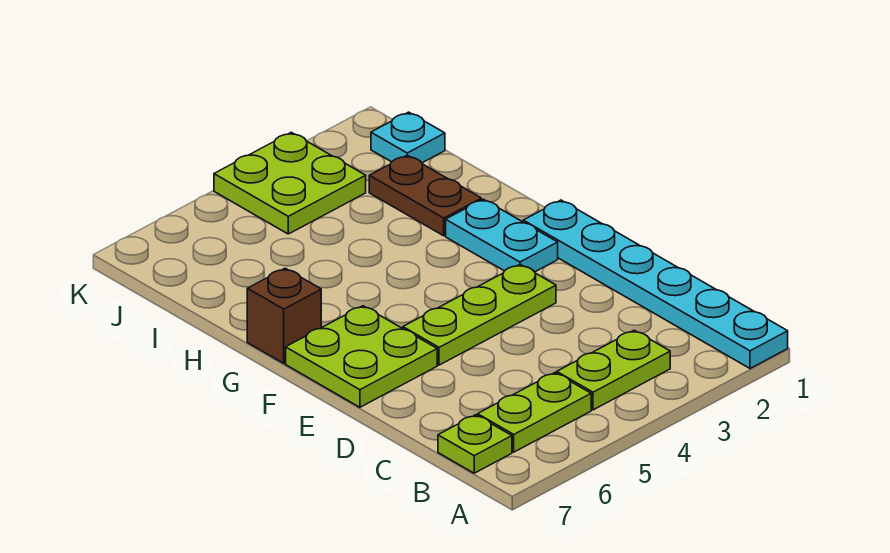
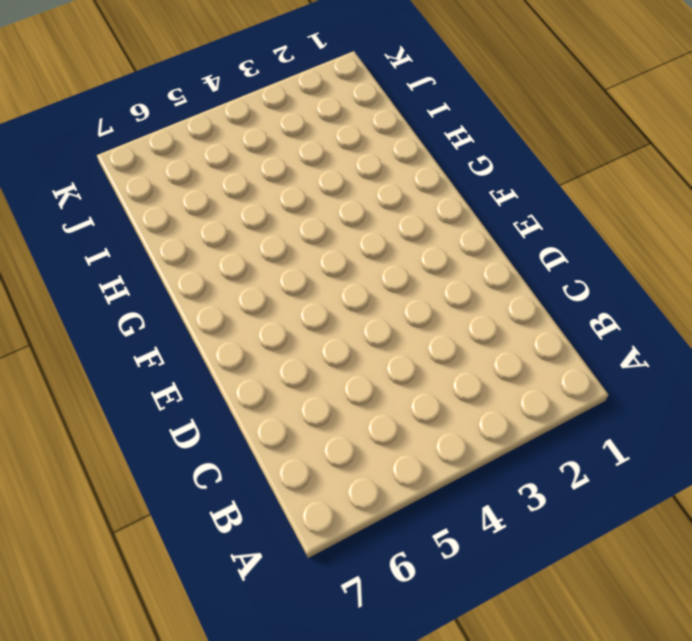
none -> cyan 1x6 plate [523,200,788,368]
none -> lime 1x2 plate [557,330,670,410]

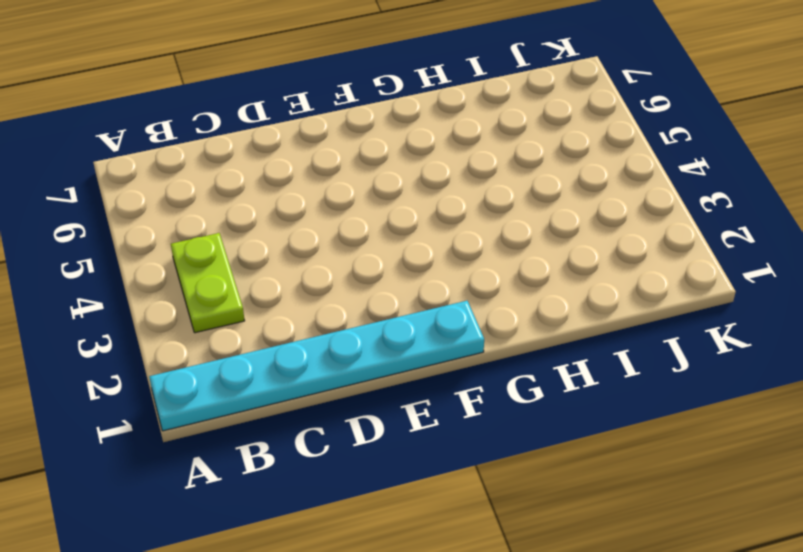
none -> lime 1x2 plate [478,373,591,452]
none -> lime 1x1 plate [438,415,512,473]

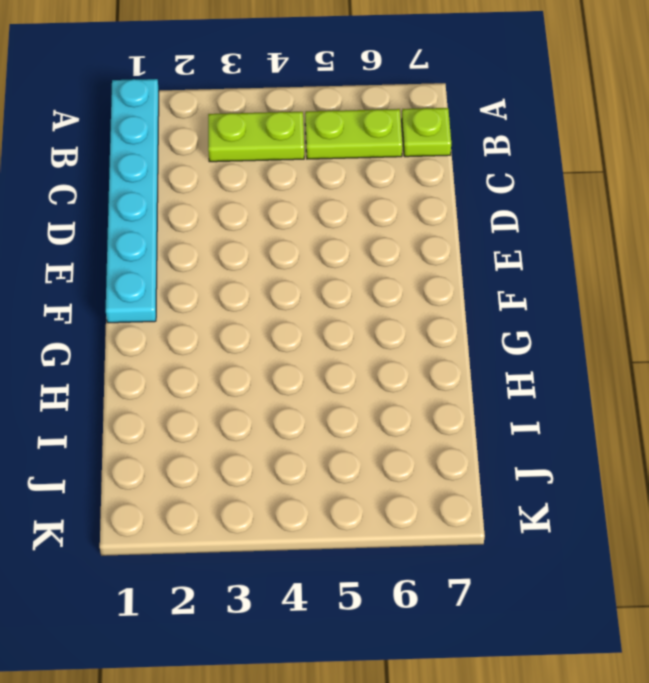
none -> lime 1x3 plate [403,264,556,365]
none -> lime 2x2 plate [286,306,437,407]

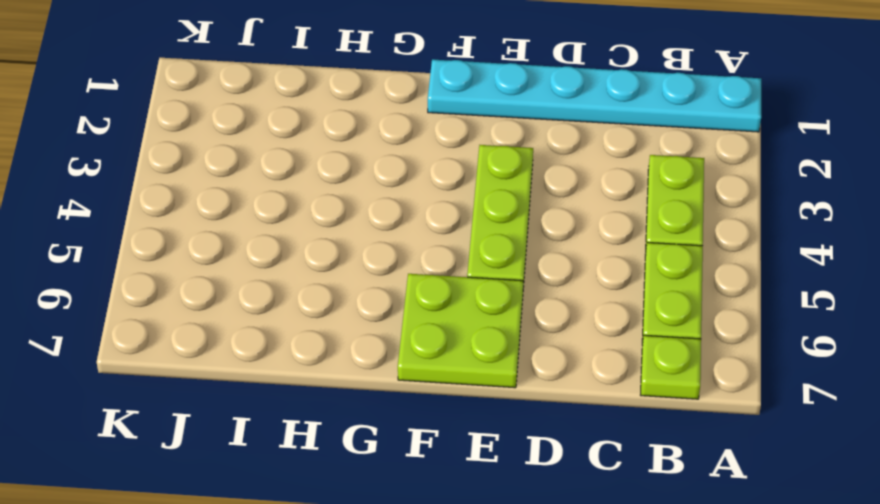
none -> cyan 1x2 plate [446,199,558,272]
none -> brown 1x1 brick [247,268,321,363]

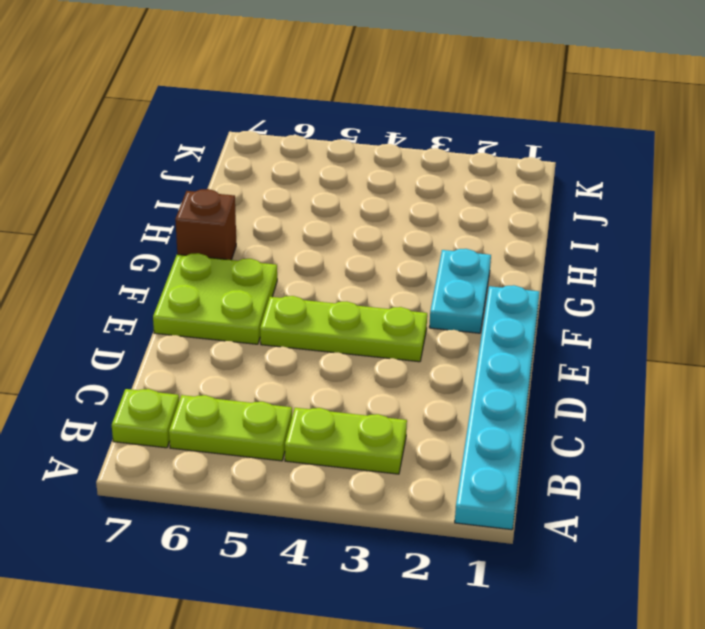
none -> brown 1x2 plate [369,155,481,236]
none -> cyan 1x1 plate [371,112,445,163]

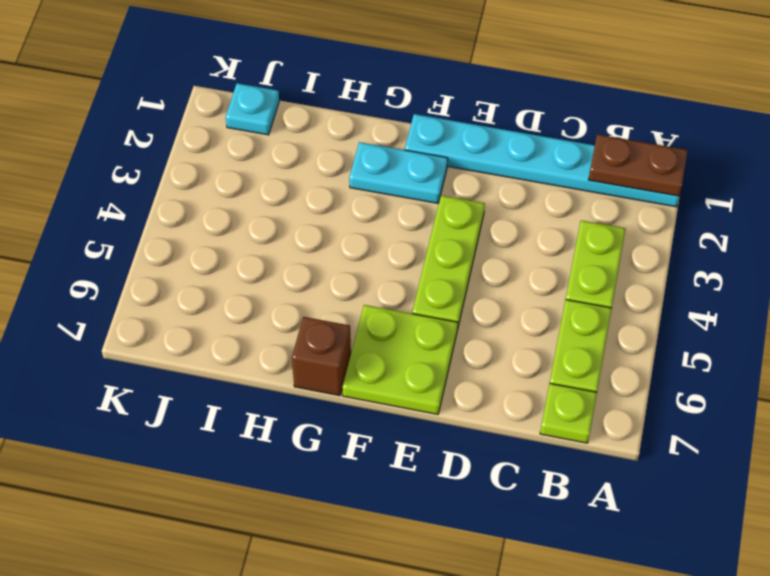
brown 1x2 plate [589,134,688,196] -> brown 1x2 plate moved to [369,155,481,236]
none -> lime 2x2 plate [214,132,366,234]

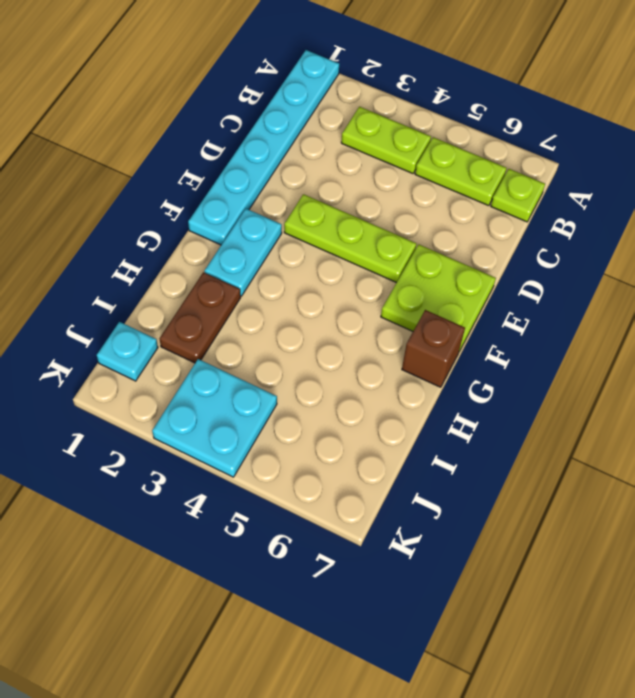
cyan 2x2 plate [152,359,277,477] -> lime 2x2 plate [214,132,366,234]

